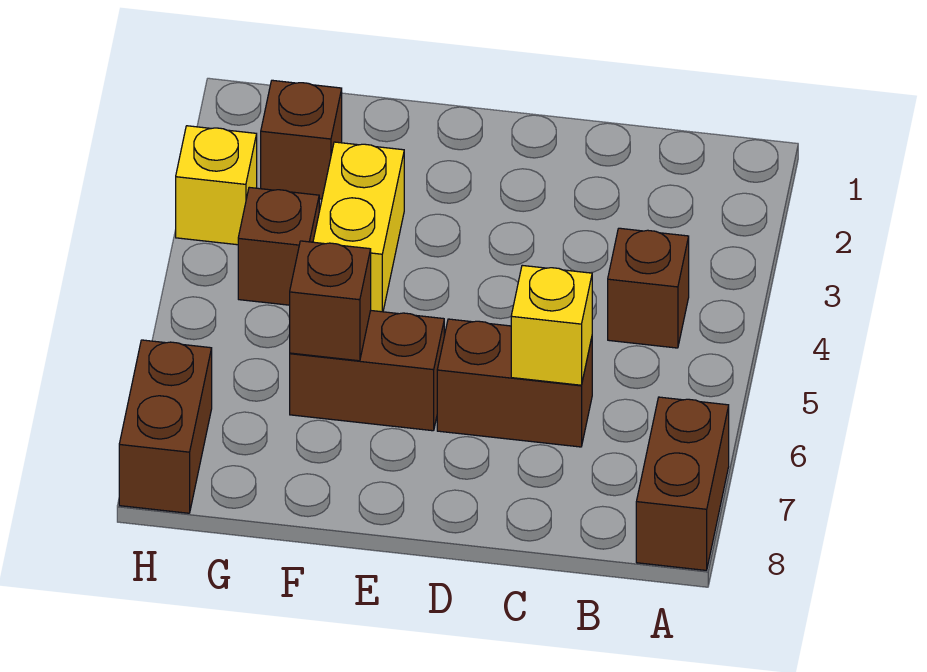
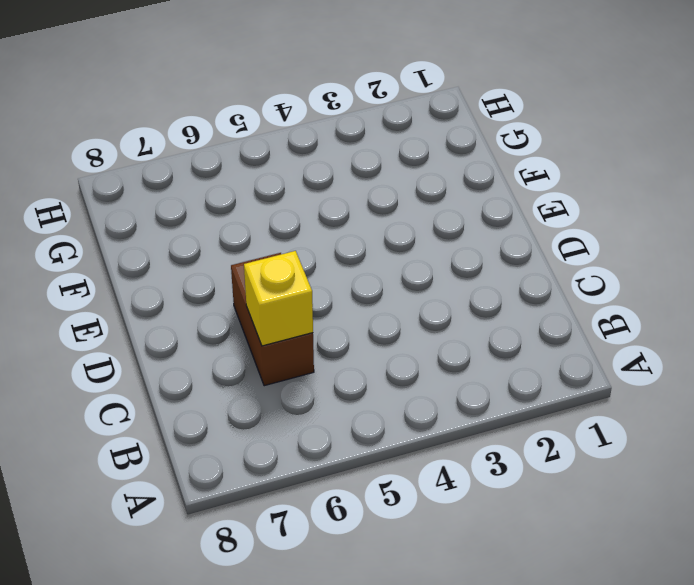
none -> brown 1x2 brick [636,397,729,570]
none -> brown 1x1 brick [608,228,689,348]

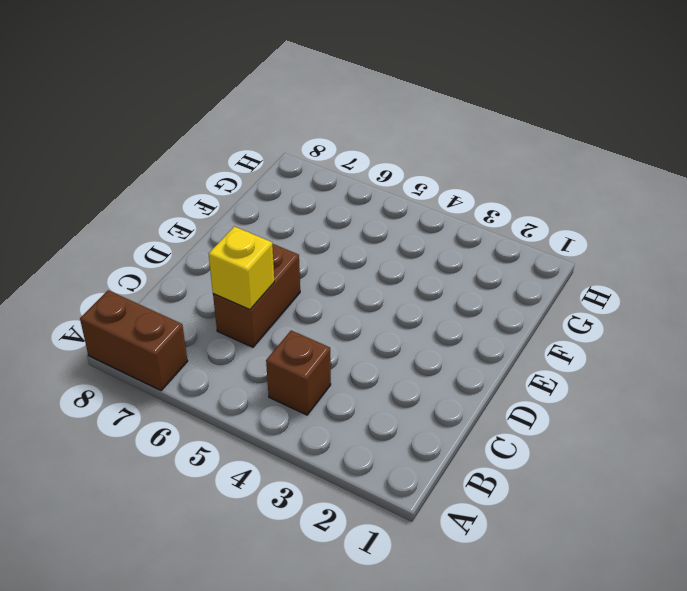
none -> brown 1x2 brick [290,310,444,431]
none -> yellow 1x2 brick [313,142,404,312]

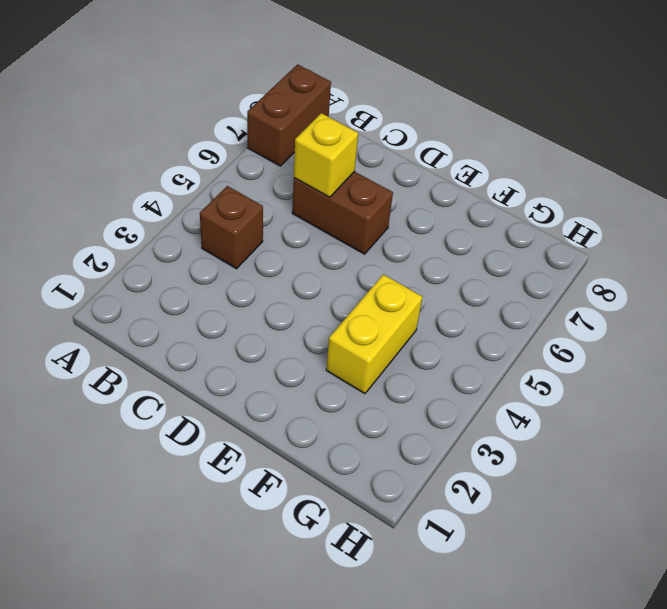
none -> brown 1x2 brick [290,310,444,431]
none -> brown 1x1 brick [261,80,342,199]

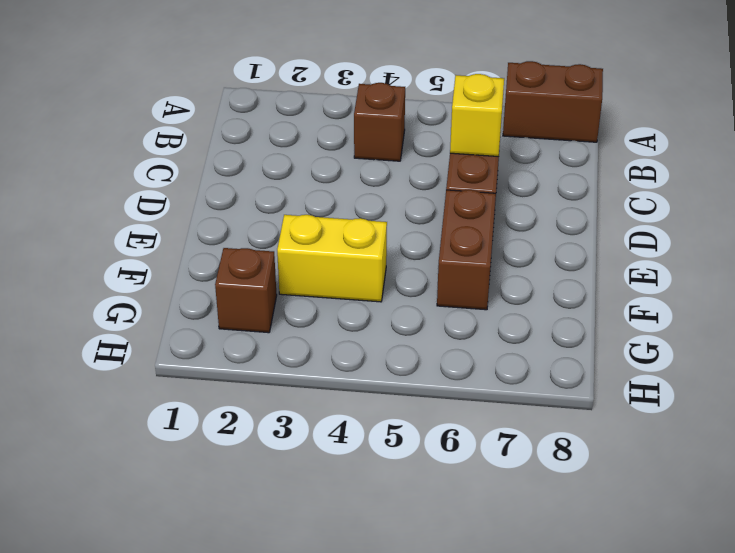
none -> brown 1x1 brick [238,187,319,305]
none -> yellow 1x1 brick [176,126,257,245]

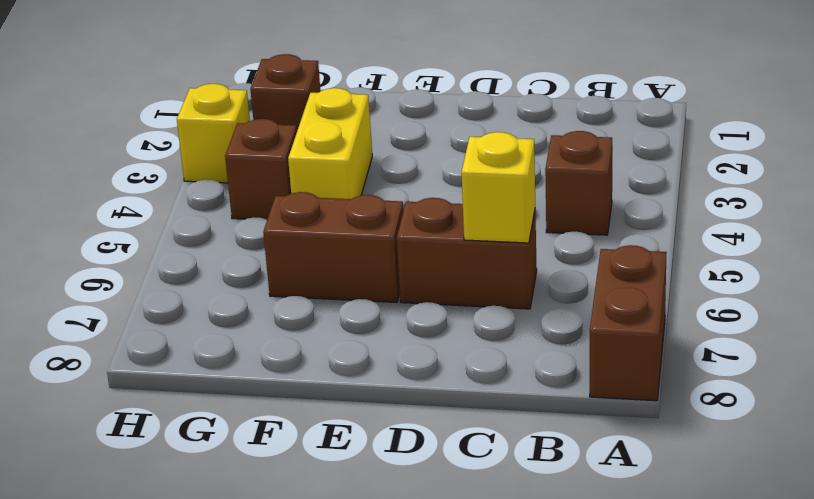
none -> brown 1x2 brick [119,340,212,513]
none -> brown 1x1 brick [290,241,371,361]

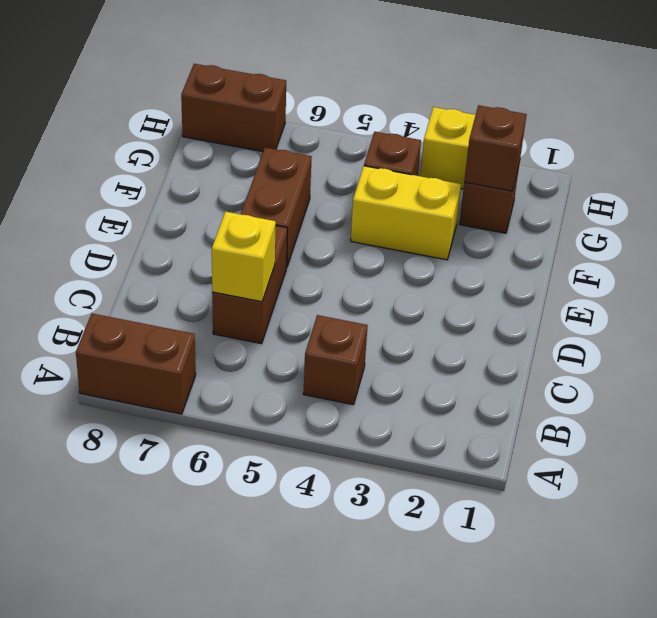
brown 1x1 brick [464,105,527,191] -> brown 1x1 brick moved to [290,241,371,361]

